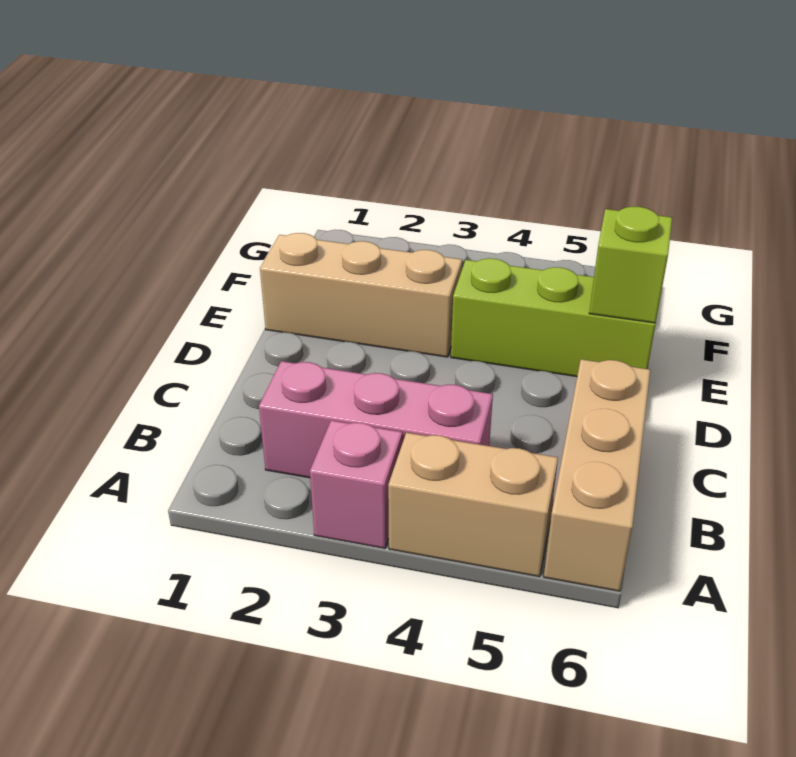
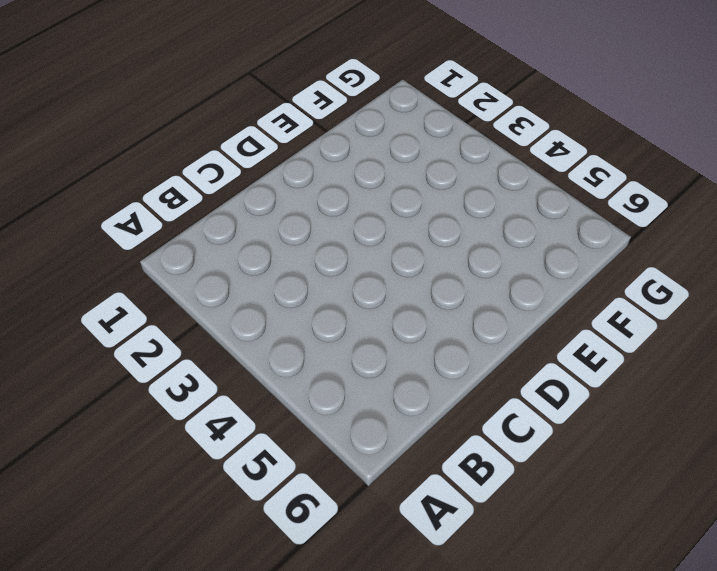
none -> pink 1x1 brick [310,420,403,548]
none -> tan 1x2 brick [388,433,558,577]

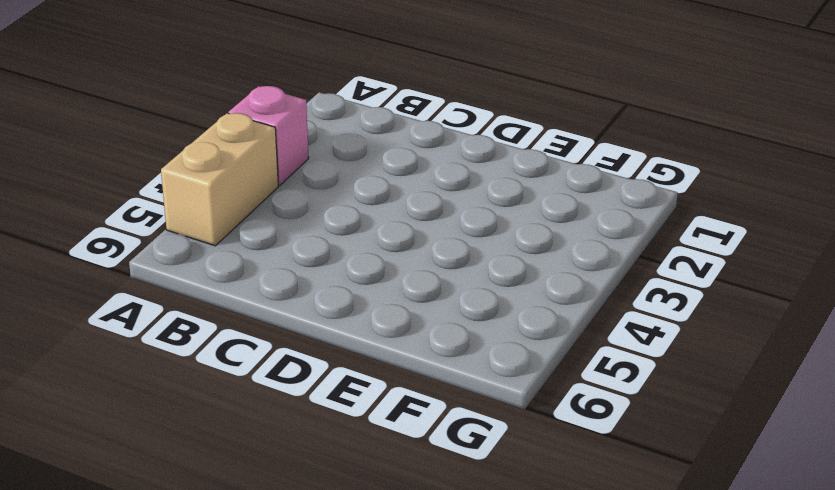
none -> tan 1x3 brick [544,359,650,591]
none -> pink 1x3 brick [259,361,493,478]

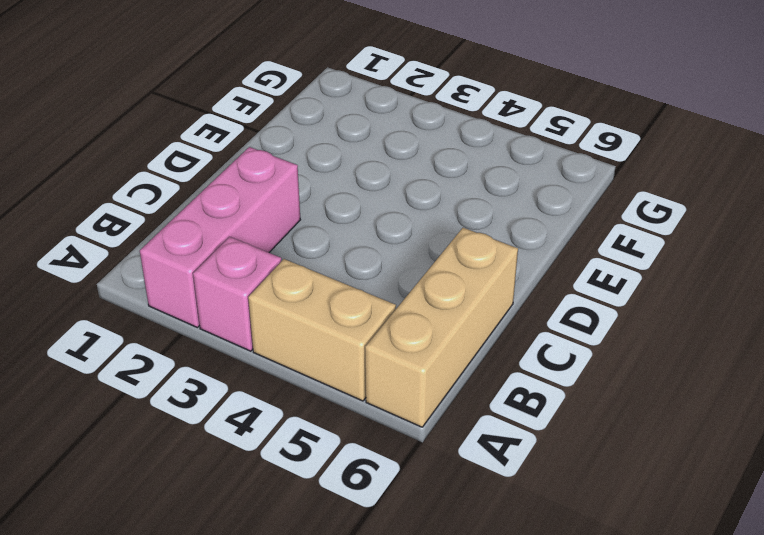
pink 1x3 brick [140,147,300,328] -> pink 1x3 brick turned to [259,361,493,478]
none -> tan 1x3 brick [260,233,462,357]
none -> lime 1x3 brick [451,258,656,377]

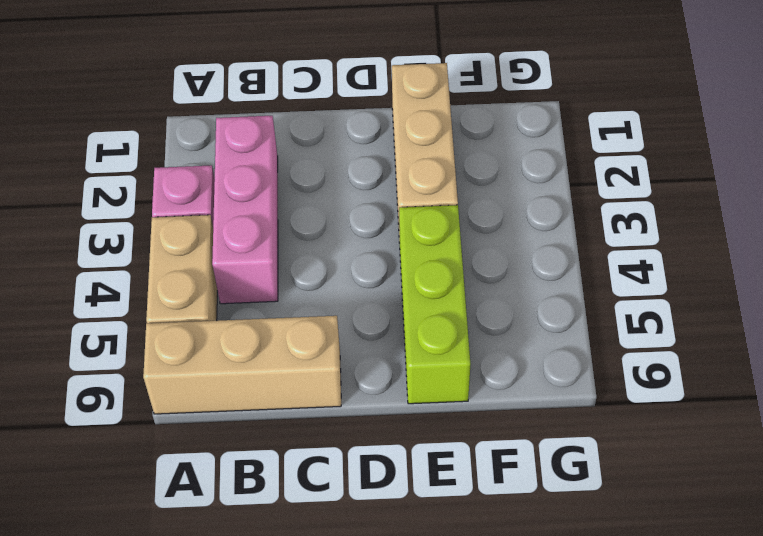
none -> lime 1x1 brick [589,207,672,323]

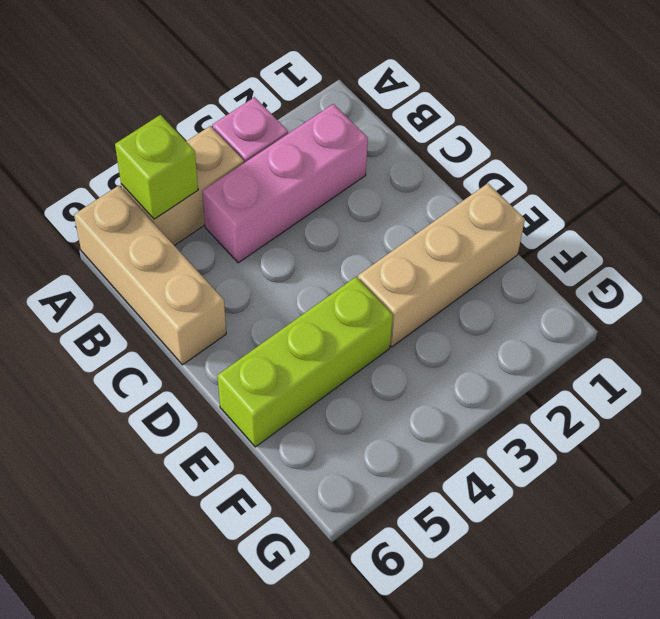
lime 1x1 brick [115,115,198,219] -> lime 1x1 brick moved to [589,207,672,323]

